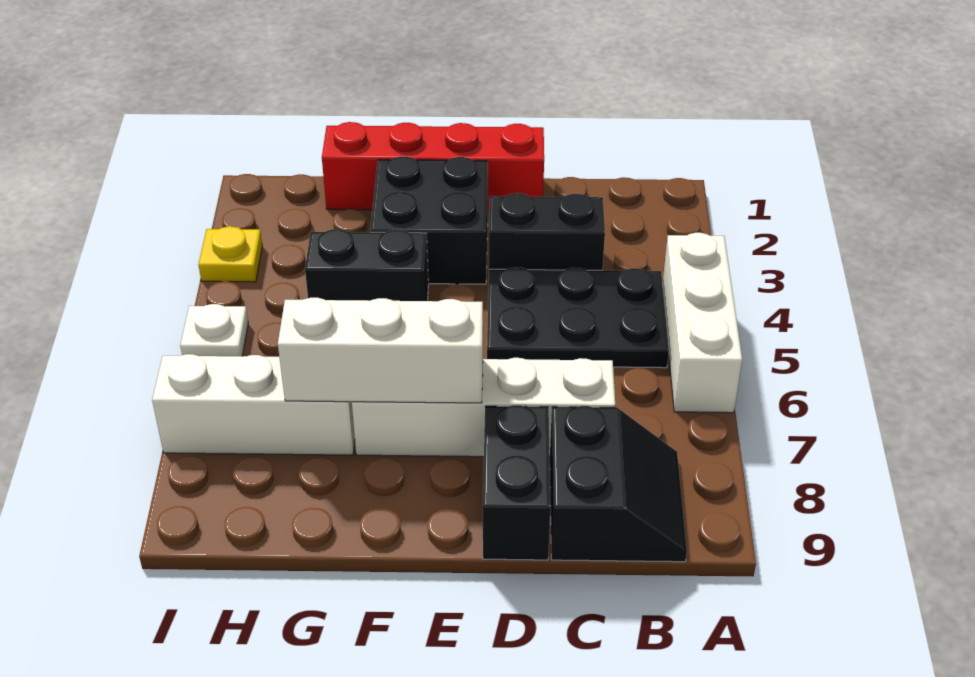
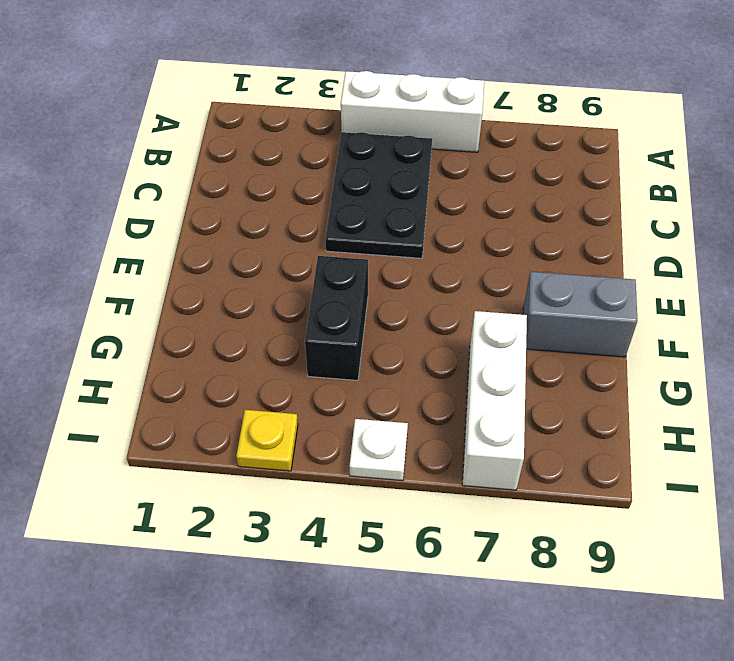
grey 1x2 brick [523,272,637,357] -> none
none -> black 2x2 slope [550,406,687,562]
none -> black 1x2 brick [489,193,605,270]
none -> white 1x4 brick [352,358,615,457]

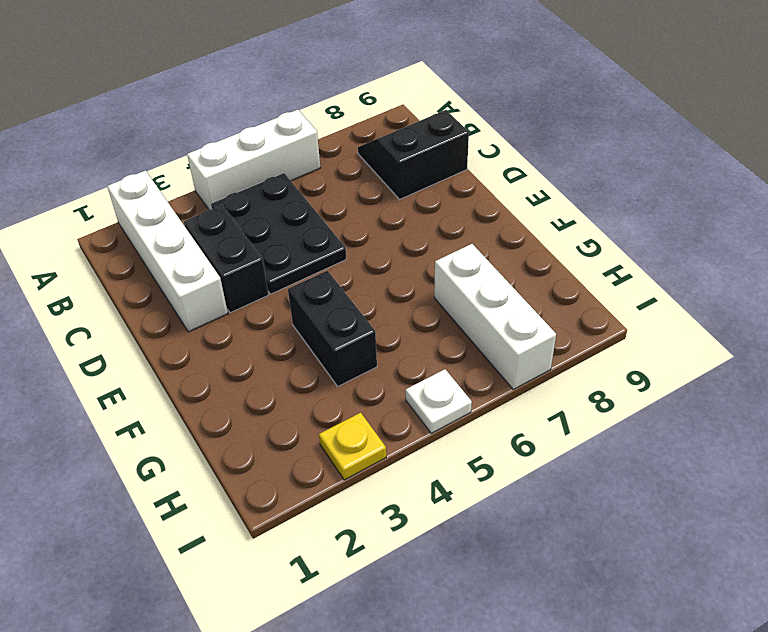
white 1x4 brick [107,171,228,332] -> white 1x4 brick moved to [352,358,615,457]
none -> red 1x4 brick [322,122,544,211]
none -> black 1x2 brick [483,405,550,560]
none -> black 2x2 brick [370,156,488,284]

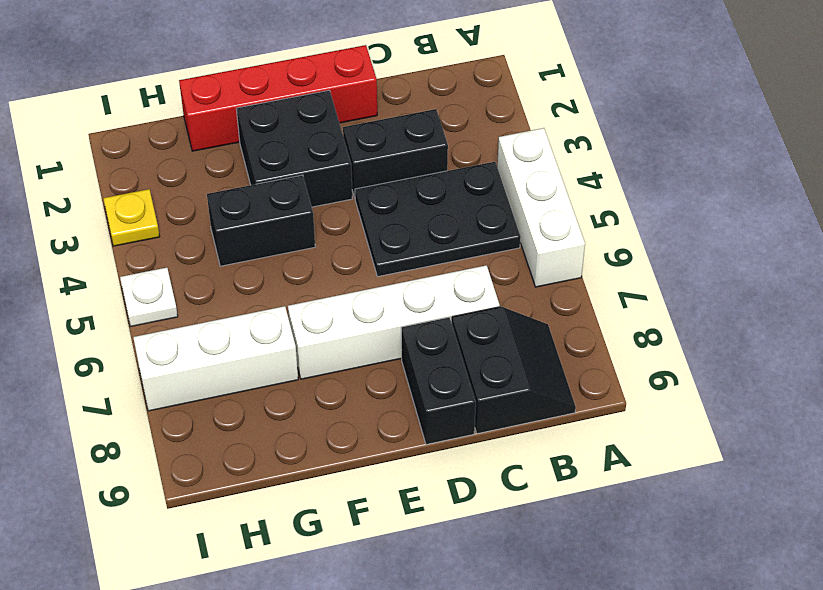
none -> white 1x3 brick [278,298,483,403]

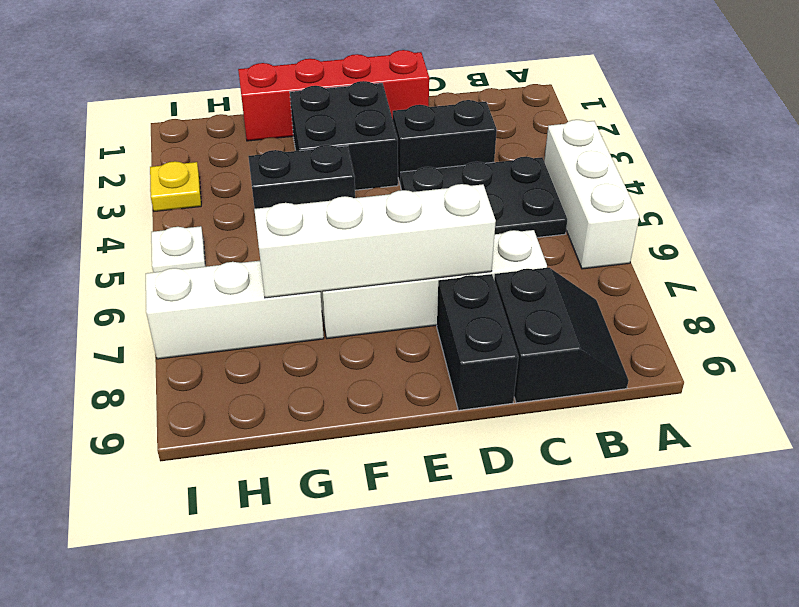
white 1x4 brick [254,184,496,298] -> white 1x3 brick [278,298,483,403]

